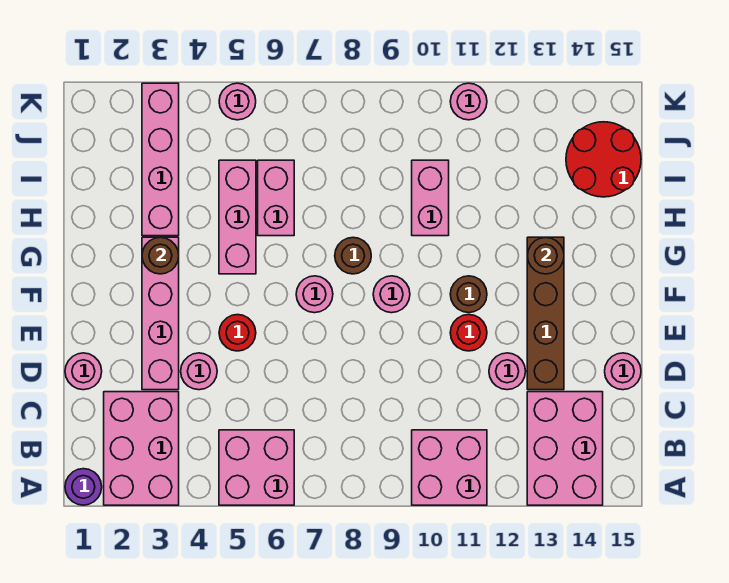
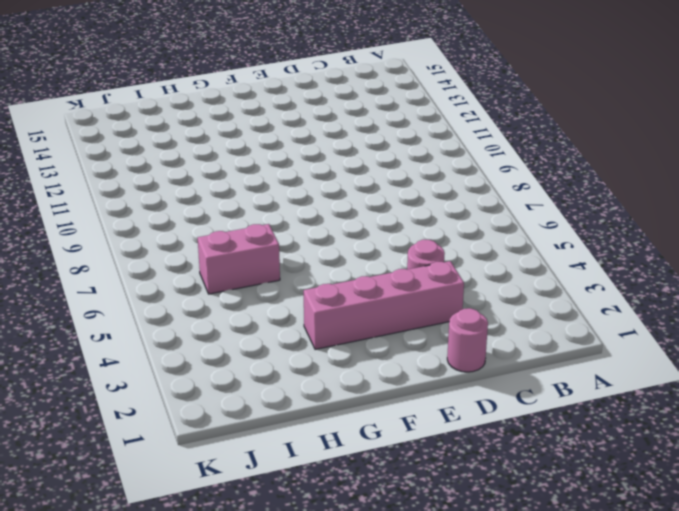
none -> purple 1x1 round brick [65,469,102,505]
none -> pink 2x3 brick [104,392,179,505]
none -> pink 2x2 brick [219,430,294,505]

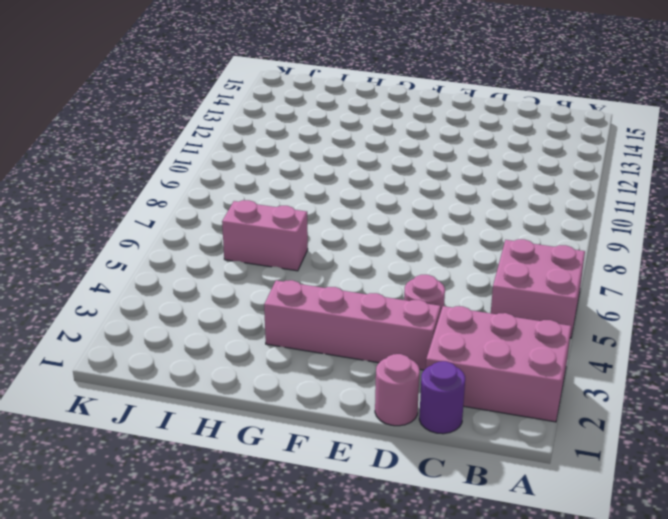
purple 1x1 round brick [419,361,465,434] -> purple 1x1 round brick moved to [65,469,102,505]
none -> pink 2x2 brick [412,430,487,505]
none -> pink 2x3 brick [527,392,603,505]
none -> pink 1x1 round brick [489,353,526,390]

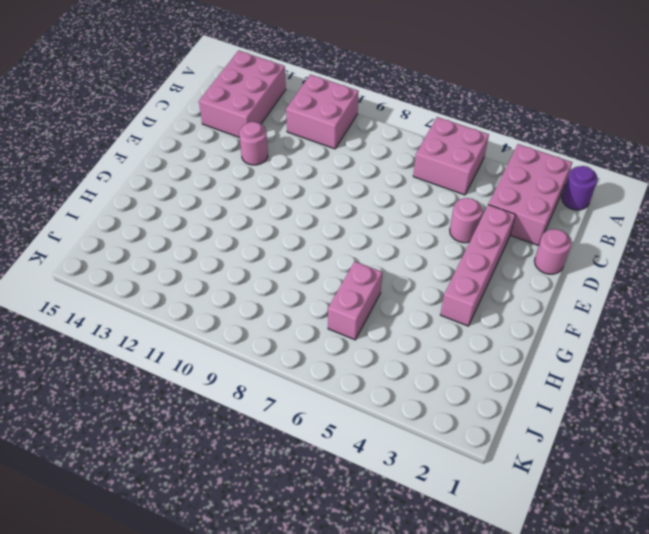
none -> brown 1x4 brick [527,237,564,390]
none -> pink 1x1 round brick [605,353,641,390]
none -> red 1x1 round brick [219,315,256,351]

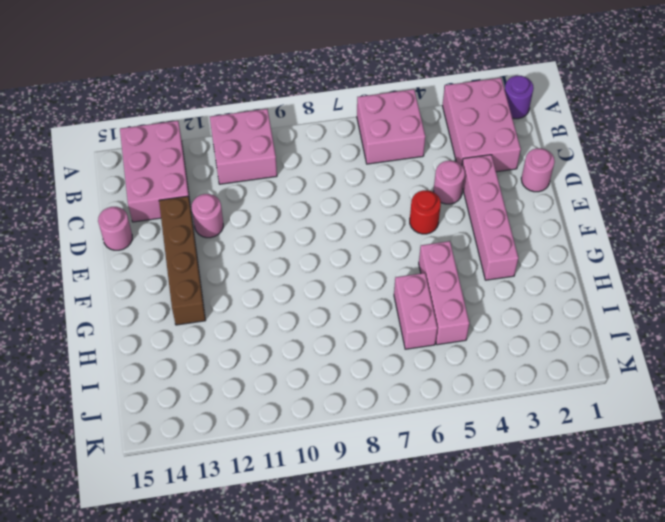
none -> red 1x1 round brick [450,315,487,351]
none -> pink 1x1 round brick [296,276,333,313]
none -> pink 1x1 round brick [373,276,410,313]

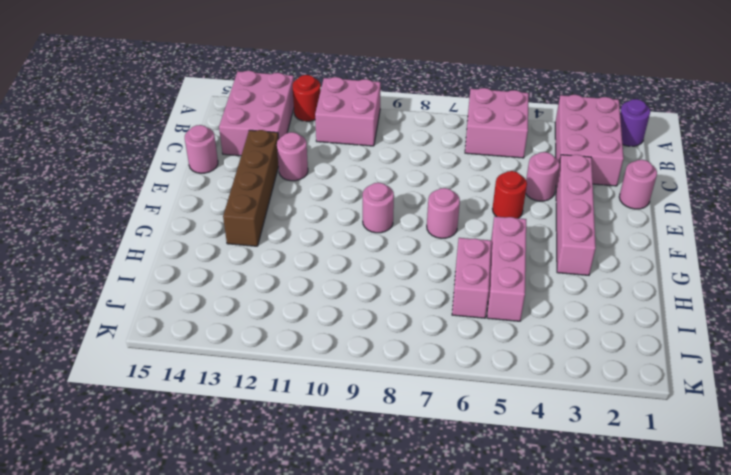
red 1x1 round brick [293,75,321,121] -> red 1x1 round brick moved to [450,315,487,351]
none -> brown 1x1 round brick [450,276,487,313]
none -> brown 1x1 round brick [335,237,371,274]
none -> pink 1x4 brick [142,83,179,236]

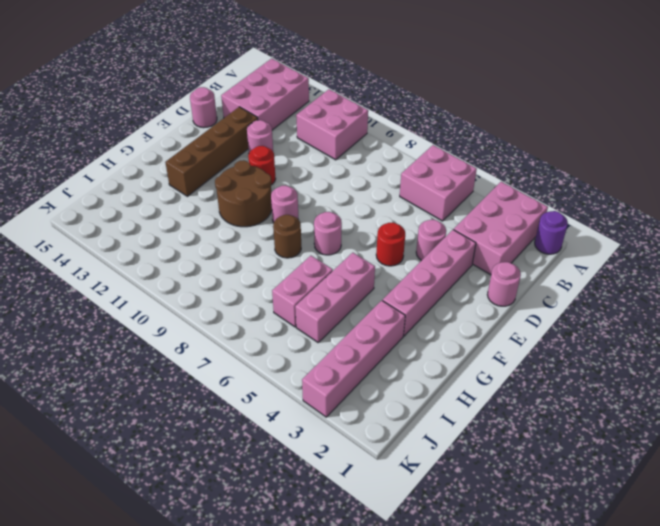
brown 2x2 round brick [215,160,272,227] -> brown 1x1 round brick [450,276,487,313]
none -> pink 1x2 brick [412,160,449,236]
none -> red 2x2 round brick [566,122,641,197]
none -> pink 1x1 round brick [219,83,256,120]

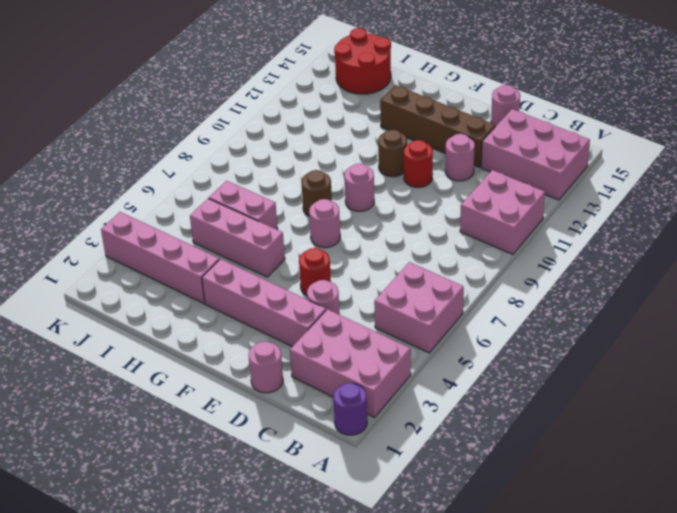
none -> pink 1x2 brick [412,160,449,236]
none -> pink 1x1 round brick [219,83,256,120]
none -> pink 1x1 round brick [450,83,487,120]

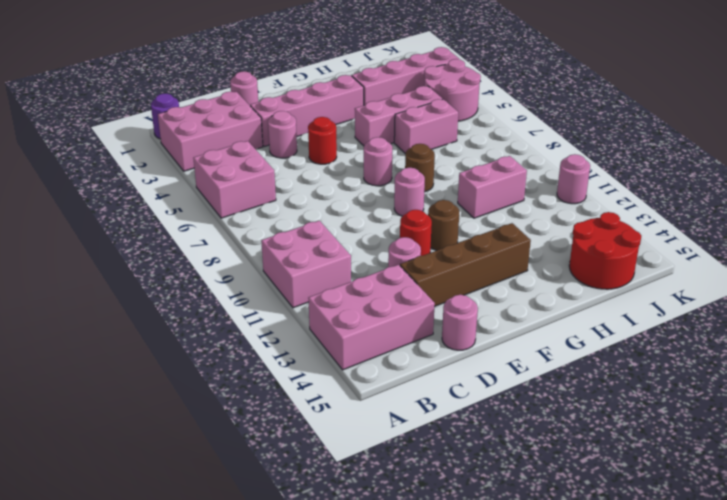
pink 2x2 round brick [424,59,481,121] -> pink 1x1 round brick [219,83,256,120]
none -> brown 1x1 round brick [142,237,179,274]
none -> brown 1x1 round brick [527,237,564,274]

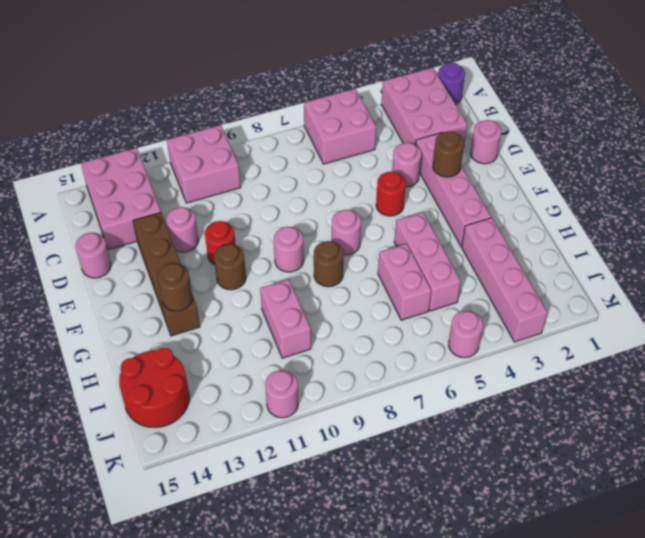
brown 1x1 round brick [433,131,464,177] -> brown 1x1 round brick moved to [142,237,179,274]

